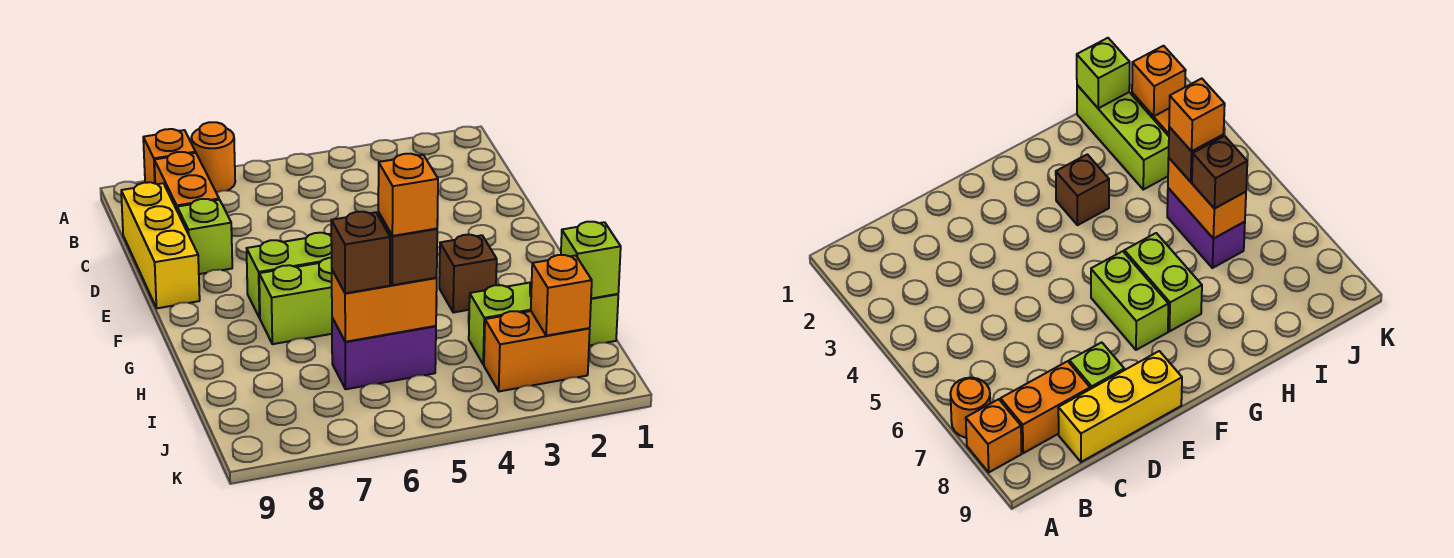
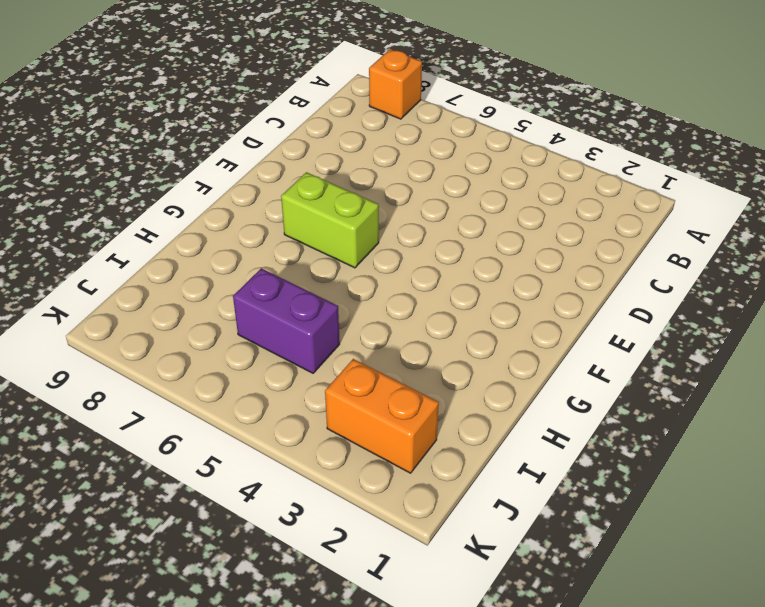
none -> orange 1x1 round brick [191,122,235,193]
none -> orange 1x2 brick [154,152,219,210]
none -> yellow 1x3 brick [121,182,200,308]

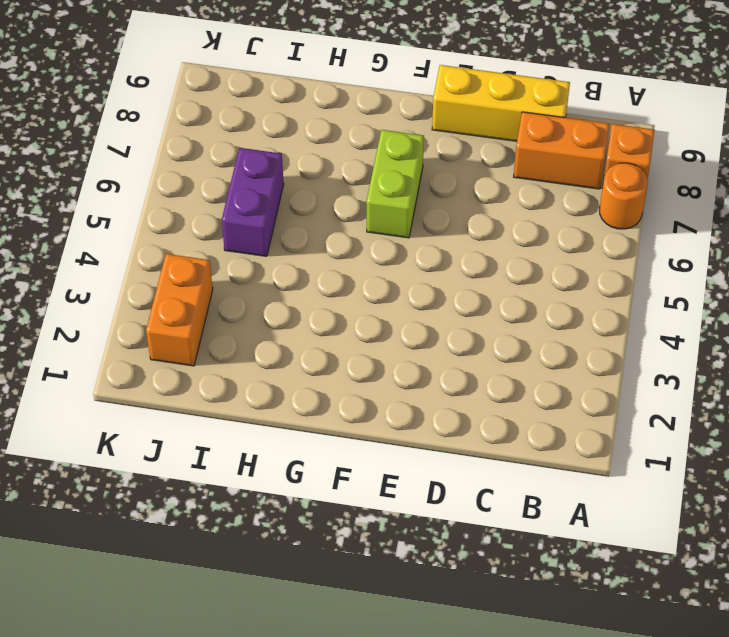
none -> lime 1x1 brick [177,199,232,274]
none -> brown 1x1 brick [439,235,497,312]
none -> lime 1x2 brick [259,258,332,344]

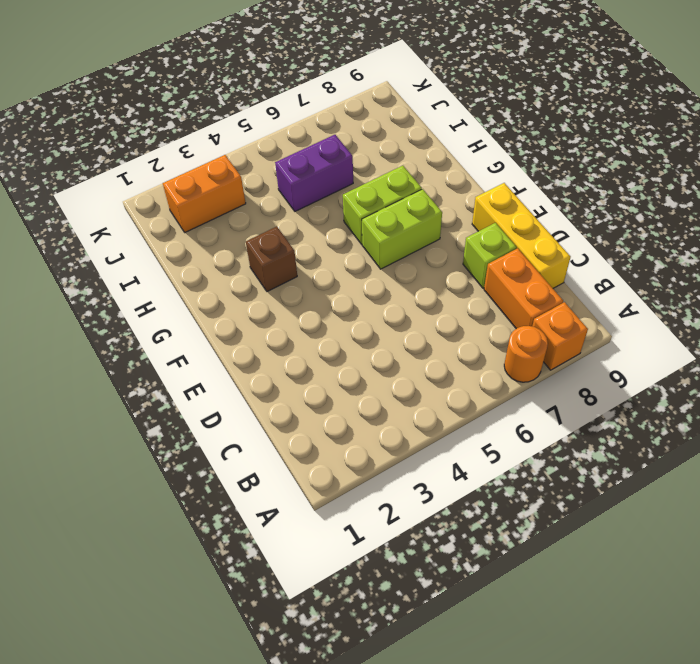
none -> lime 1x3 brick [469,282,618,365]
none -> lime 1x1 brick [561,222,621,298]
none -> orange 1x2 brick [332,270,437,342]

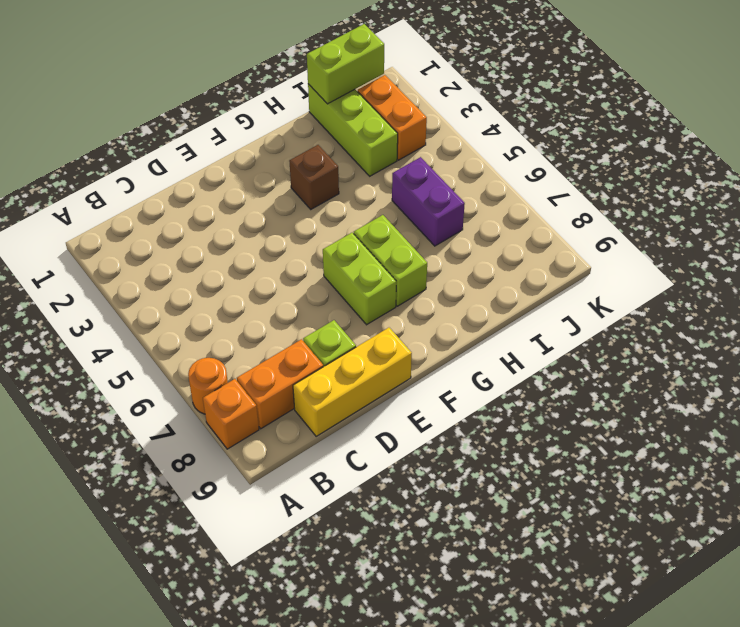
lime 1x2 brick [307,24,384,104] -> lime 1x1 brick [561,222,621,298]
none -> orange 1x2 brick [332,270,437,342]
none -> orange 1x1 brick [531,255,592,336]
none -> brown 1x1 brick [378,212,437,285]

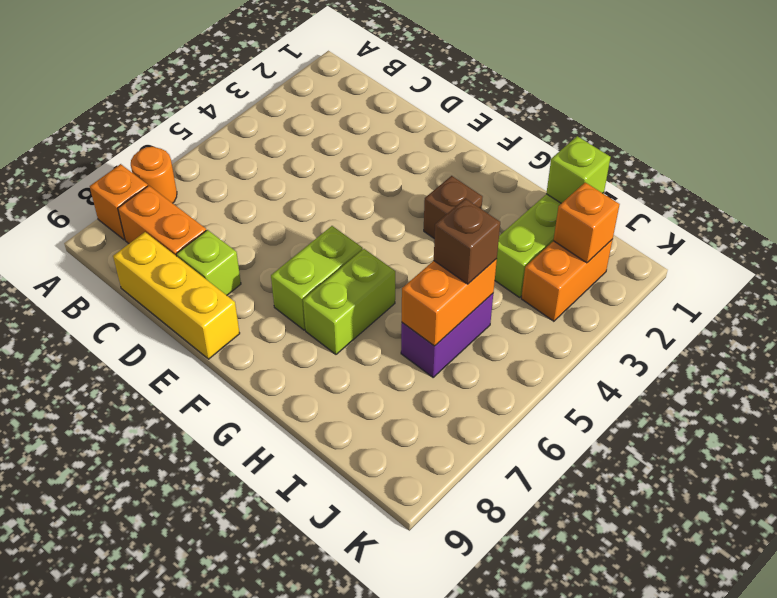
none -> brown 1x1 brick [331,212,390,293]
none -> orange 1x1 brick [378,154,438,236]

